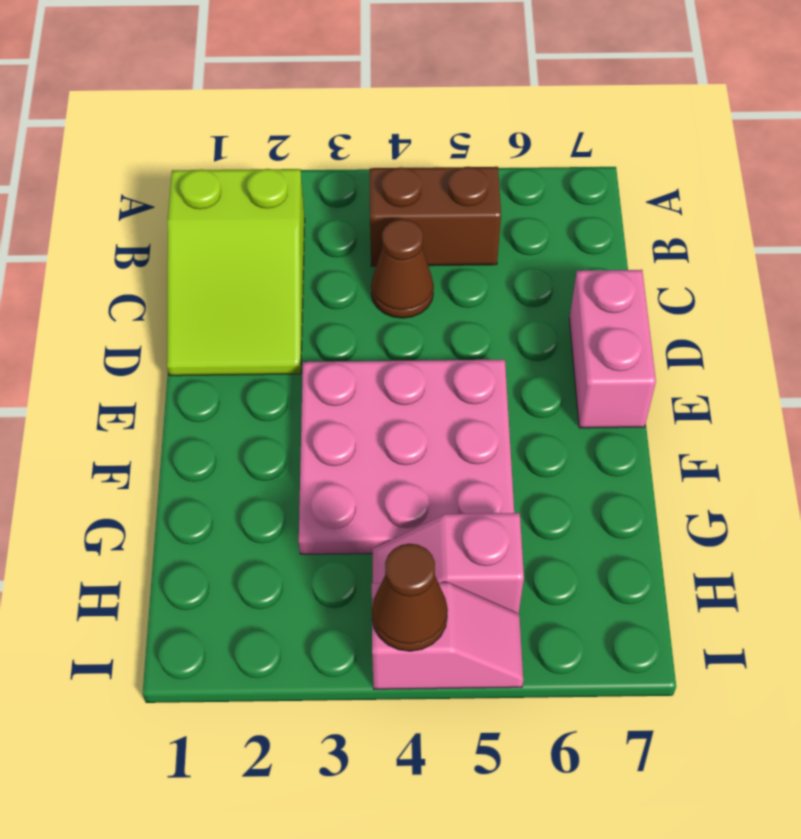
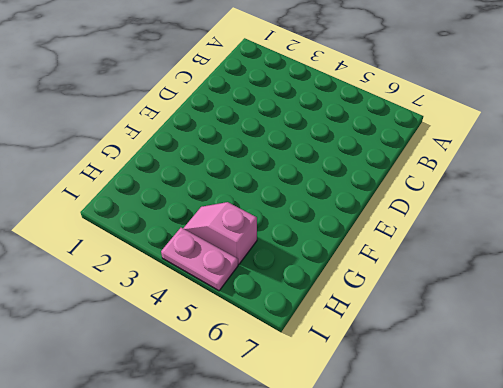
pink 1x2 plate [161,228,238,291] -> pink 1x2 slope [372,583,523,689]
none -> lime 2x3 slope [167,169,305,376]
none -> brown 1x2 brick [370,167,501,266]

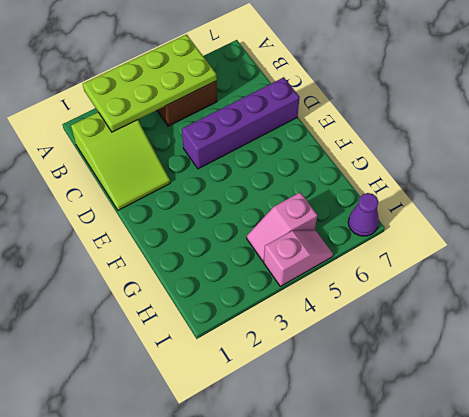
lime 2x4 plate [83,35,217,132] -> none
purple 1x4 brick [182,77,300,169] -> pink 1x2 brick [569,270,656,428]
purple 1x1 cone [348,193,379,236] -> none
none -> brown 1x1 cone [371,219,434,318]
none -> pink 3x3 plate [299,359,514,554]

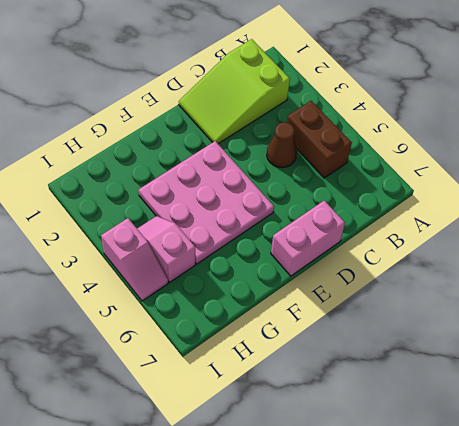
none -> brown 1x1 cone [372,544,448,651]

